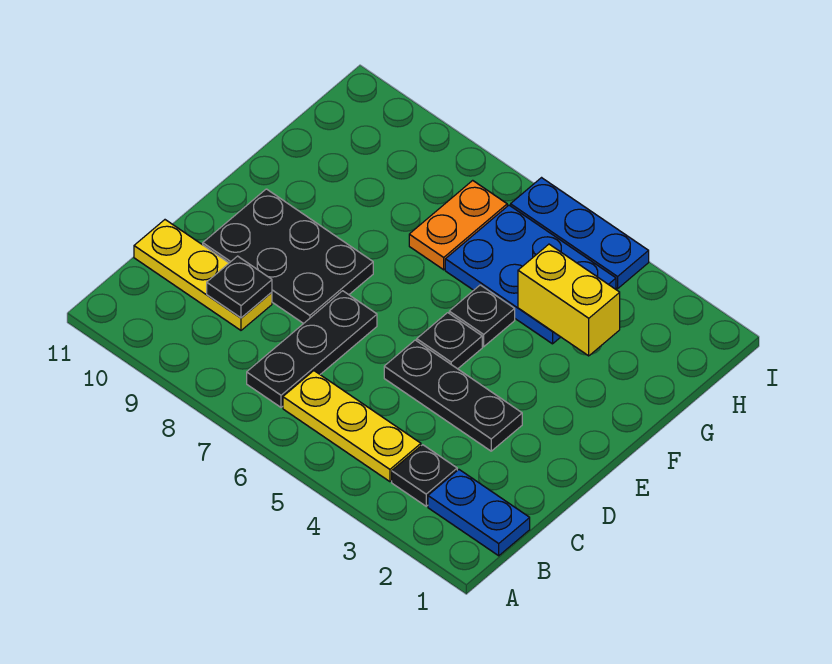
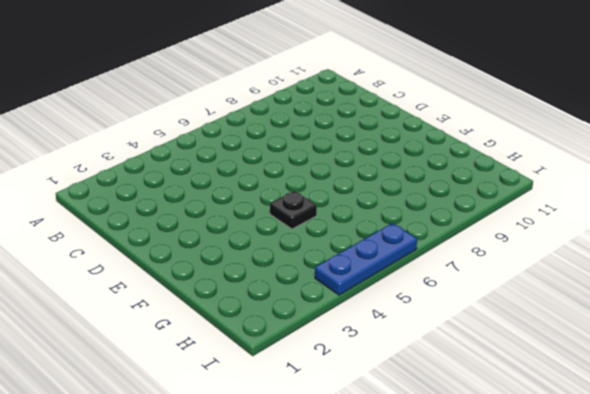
none -> blue 1x2 plate [428,470,530,556]
none -> black 1x1 plate [392,445,457,506]
none -> yellow 1x3 plate [283,371,421,482]

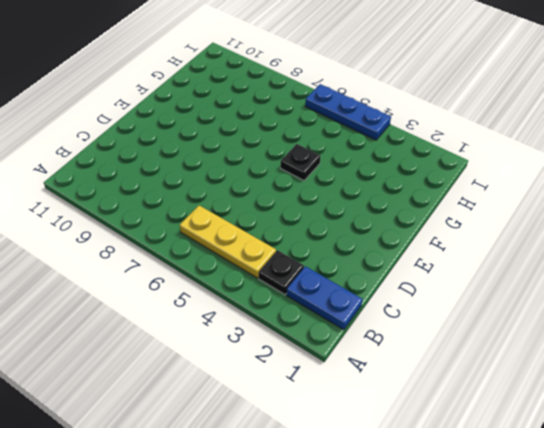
none -> black 1x3 plate [247,291,377,407]
none -> yellow 1x3 plate [134,220,272,330]
none -> black 1x3 plate [384,340,522,451]

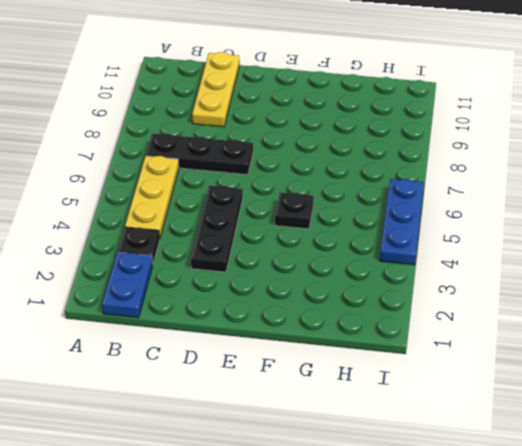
none -> black 2x3 plate [203,189,373,324]
none -> black 1x1 plate [417,313,482,369]
none -> blue 2x3 plate [445,205,616,344]

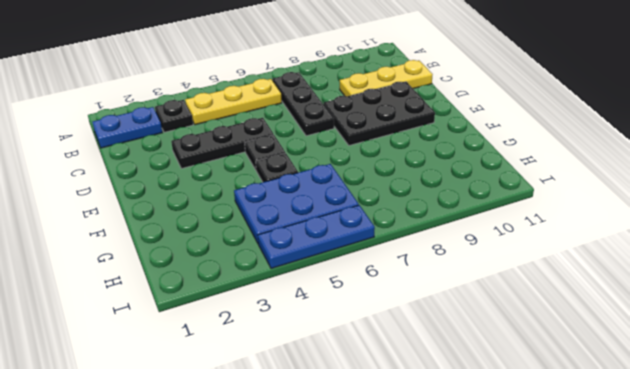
none -> orange 1x2 plate [409,180,507,270]
none -> black 1x1 plate [207,256,272,318]
none -> yellow 1x2 brick [518,244,620,356]

